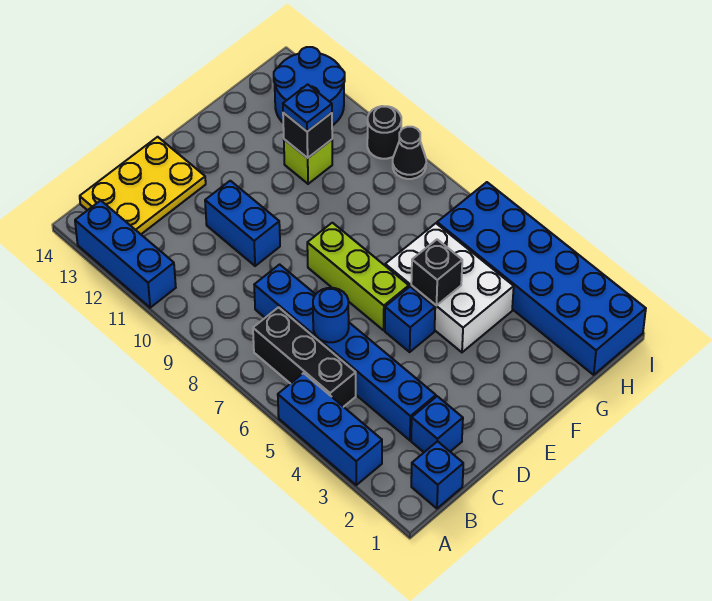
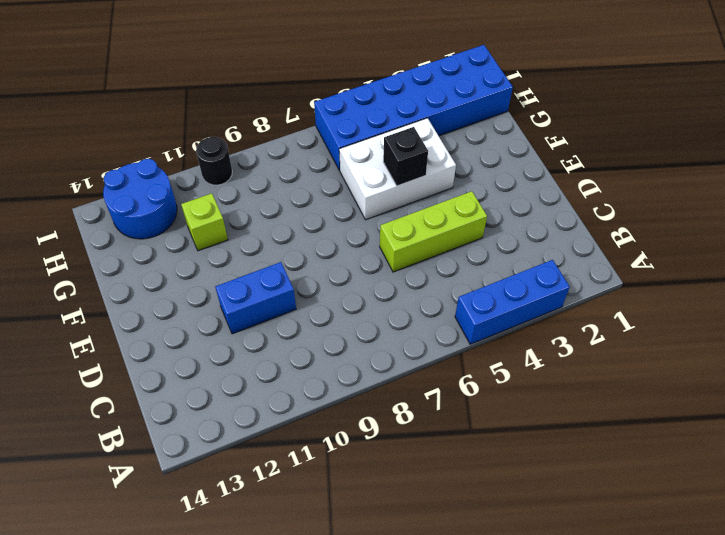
lime 1x3 brick [380,191,487,272] -> lime 1x3 brick moved to [307,223,409,330]
none -> blue 1x3 brick [75,201,176,308]
none -> blue 1x1 brick [411,441,463,508]
none -> black 1x3 brick [253,307,356,407]

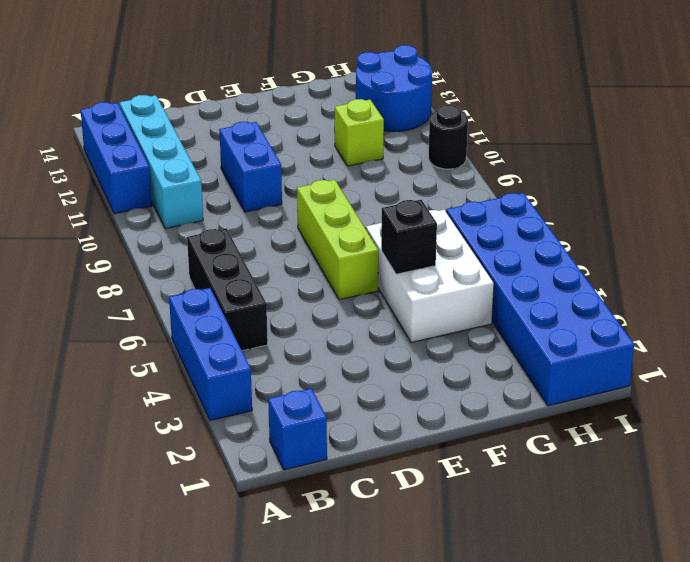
cyan 1x4 brick [119,95,203,228] -> yellow 2x3 plate [80,137,206,234]
none -> blue 1x1 brick [411,396,463,452]
none -> blue 1x6 brick [254,264,436,440]
none -> blue 1x1 brick [385,287,435,352]

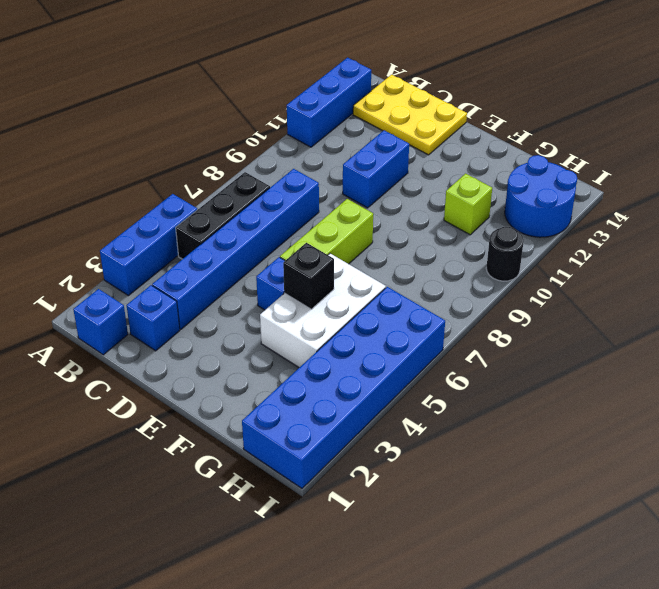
none -> black 1x1 cone [393,127,426,179]
none -> blue 1x1 round brick [313,288,349,342]
none -> black 1x1 brick [283,113,332,158]

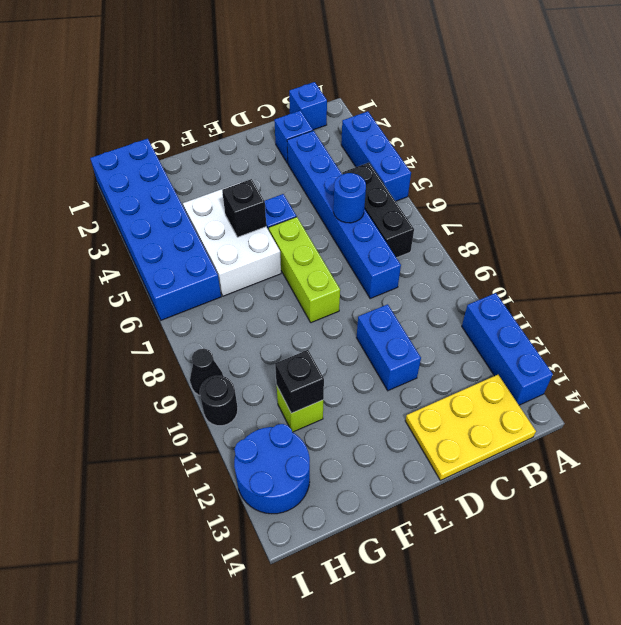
none -> blue 1x1 plate [283,84,332,131]

